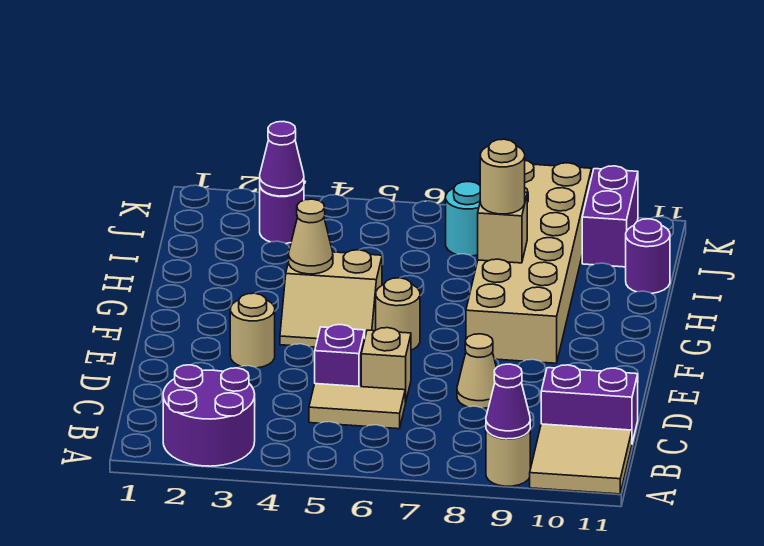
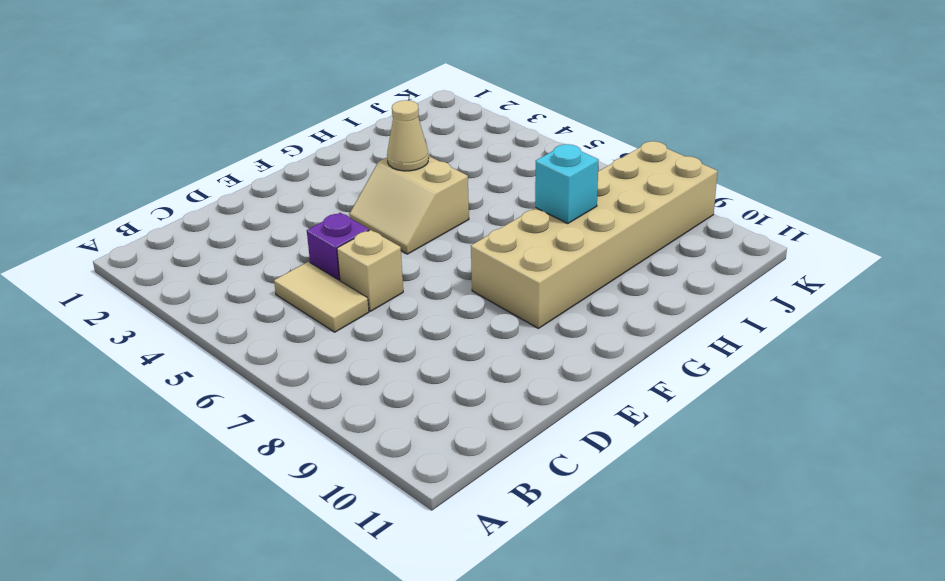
cyan 1x1 brick [535,144,599,224] -> tan 1x1 brick [478,192,527,263]
none -> purple 2x2 round brick [163,365,255,466]
none -> tan 1x1 round brick [486,430,530,486]
none -> tan 2x2 tile [530,424,632,494]

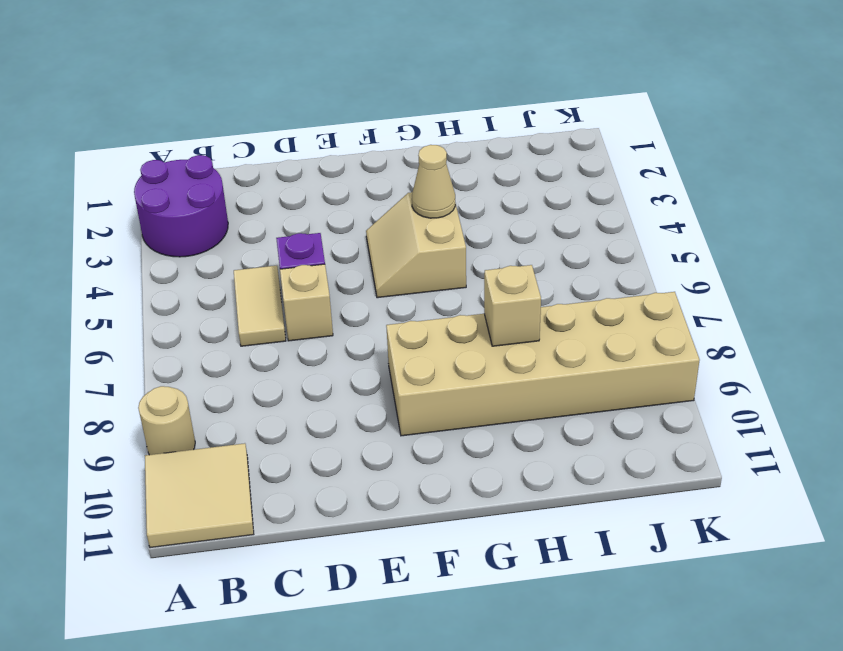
none -> purple 1x2 brick [541,365,638,443]
none -> tan 1x1 cone [457,334,496,408]
none -> tan 1x1 round brick [230,293,275,368]

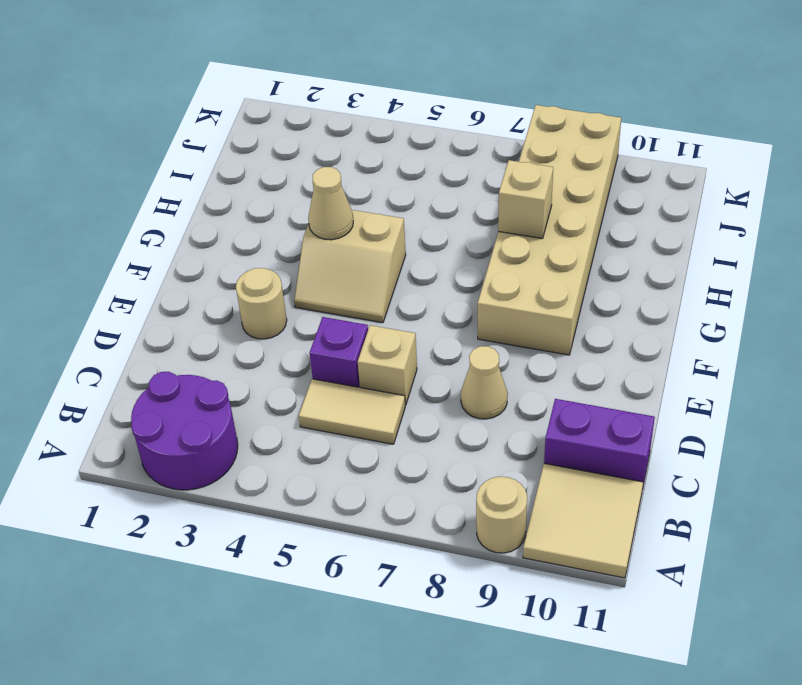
none -> tan 1x1 round brick [376,278,420,350]
none -> purple 1x1 round brick [626,219,670,293]
none -> purple 1x1 round brick [260,187,304,244]

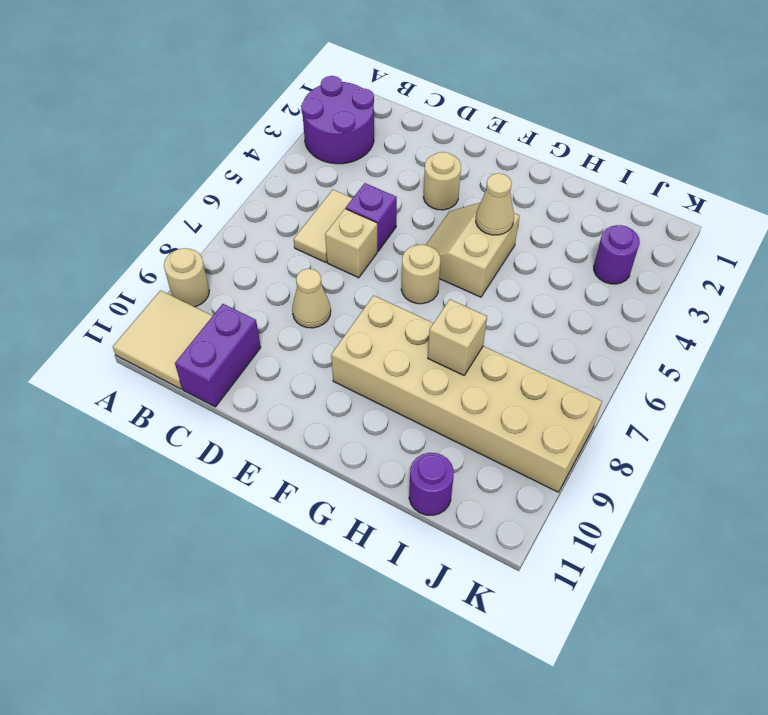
none -> cyan 1x1 round brick [446,182,480,256]
none -> purple 1x2 brick [582,166,638,267]
none -> purple 1x1 cone [486,364,530,439]

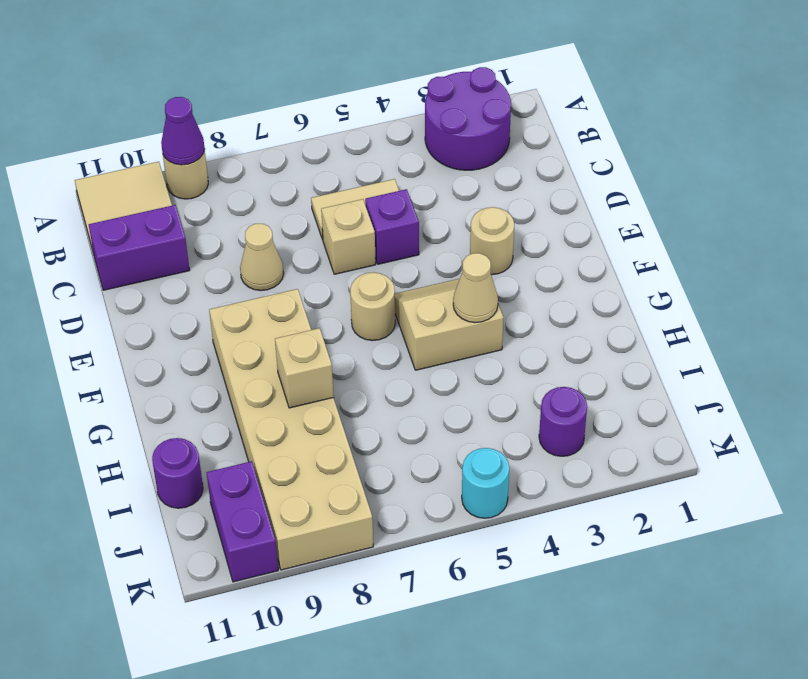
cyan 1x1 round brick [462,448,509,518] -> cyan 1x1 round brick moved to [446,182,480,256]
none -> purple 1x1 cone [260,121,304,196]
none -> tan 1x1 round brick [480,139,525,214]

